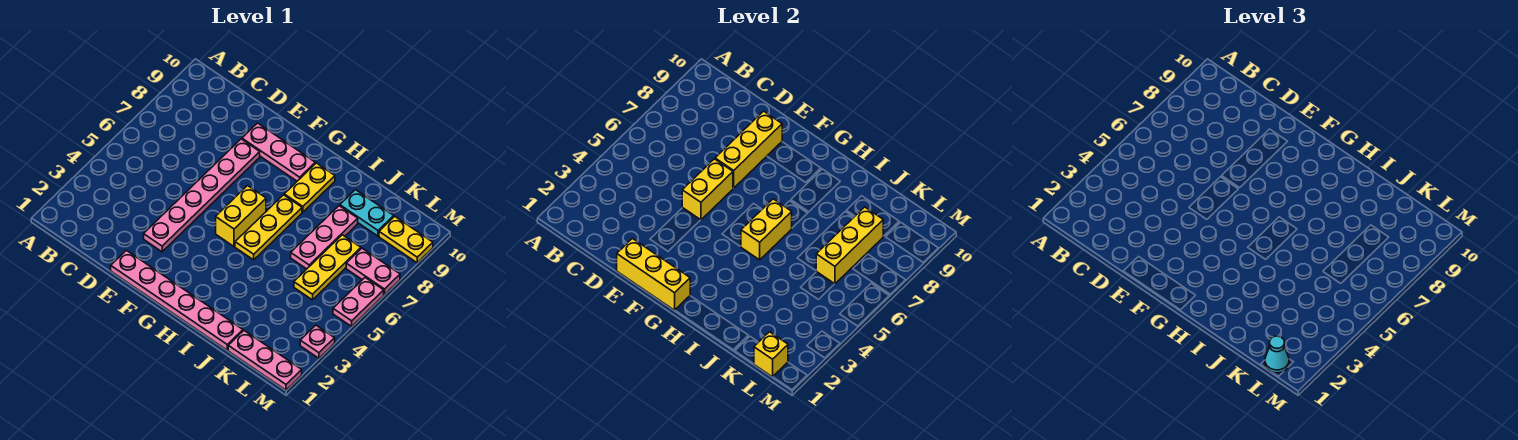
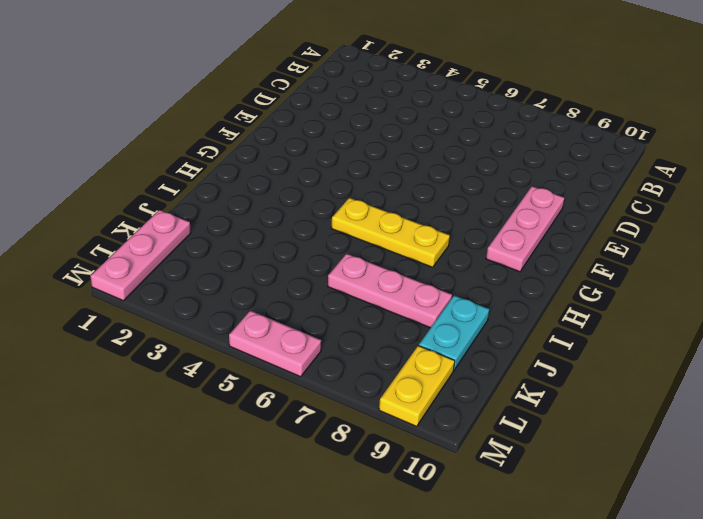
none -> pink 1x6 plate [111,250,243,350]
none -> pink 1x6 plate [144,139,260,252]
none -> yellow 1x2 brick [216,186,266,247]

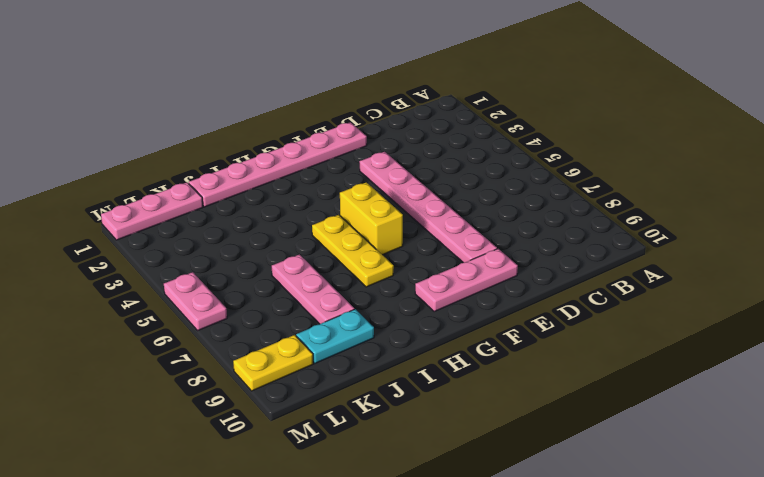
none -> yellow 1x2 plate [284,163,335,212]
none -> yellow 1x3 plate [294,235,361,300]
none -> pink 1x2 plate [346,248,400,295]

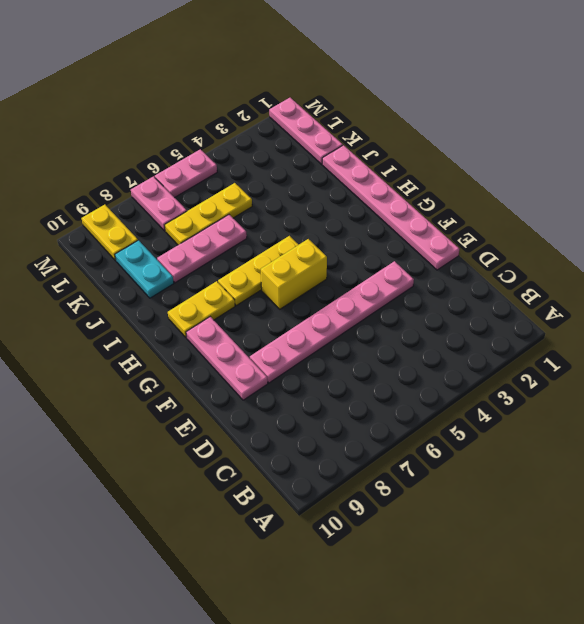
none -> pink 1x1 plate [300,325,335,358]
none -> yellow 1x3 brick [617,239,690,310]
none -> yellow 1x2 brick [682,159,733,220]

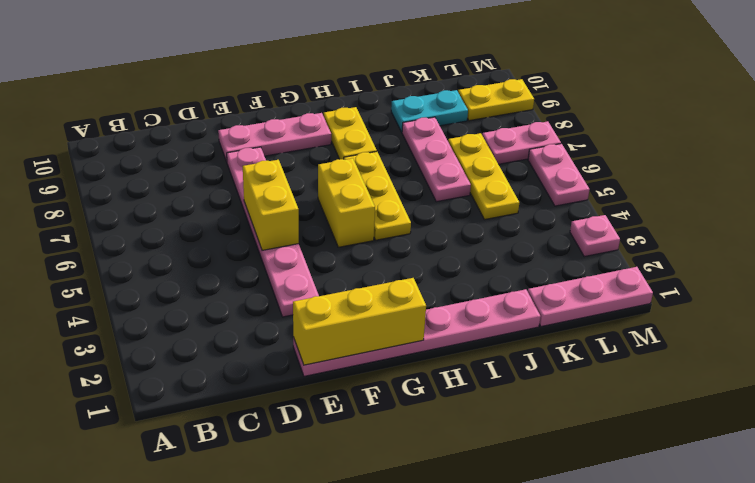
none -> yellow 1x3 brick [715,111,782,188]
none -> yellow 1x2 brick [741,199,792,260]
none -> yellow 1x3 brick [816,207,883,284]

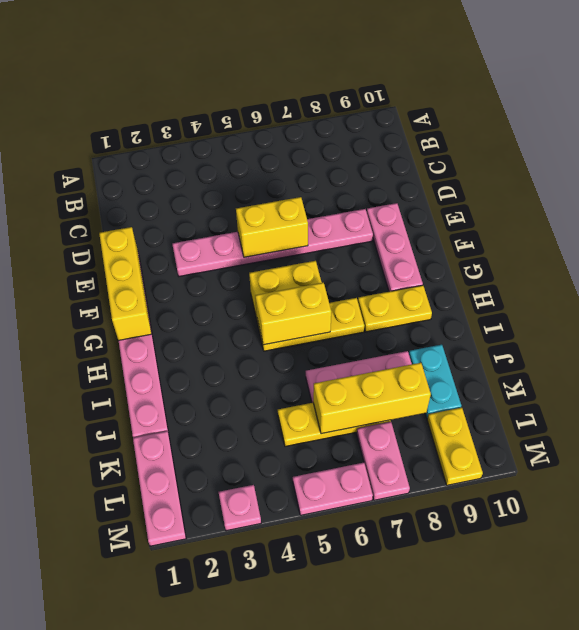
none -> yellow 1x3 brick [715,111,782,188]
none -> yellow 1x1 brick [754,332,788,377]
none -> cyan 1x1 cone [1265,336,1289,373]

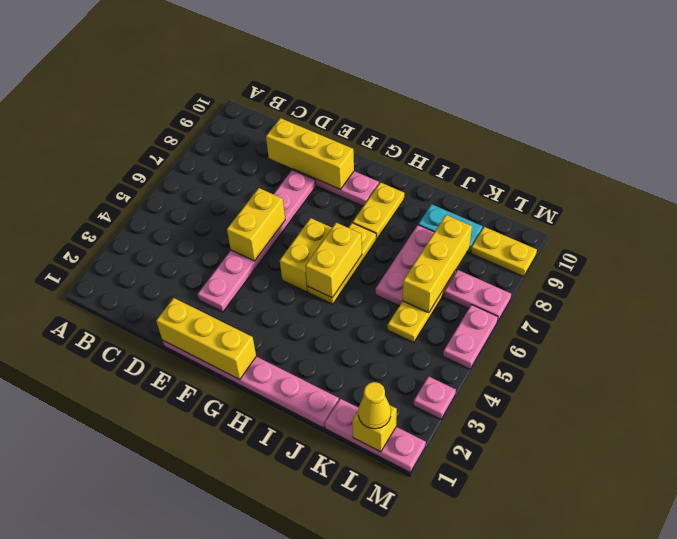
yellow 1x3 brick [266,118,354,190] -> yellow 1x3 brick turned to [715,111,782,188]
yellow 1x1 cone [358,382,391,429] -> cyan 1x1 cone [1265,336,1289,373]

